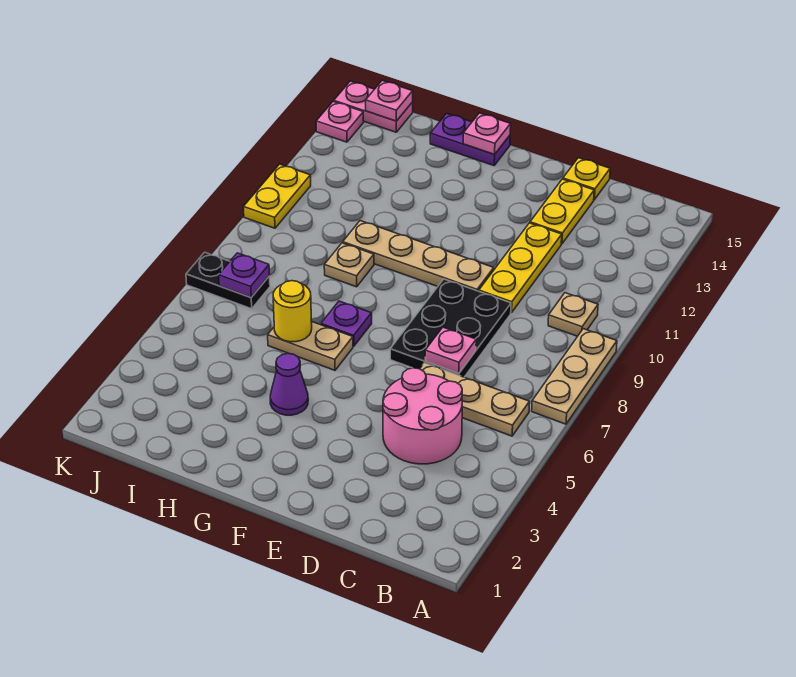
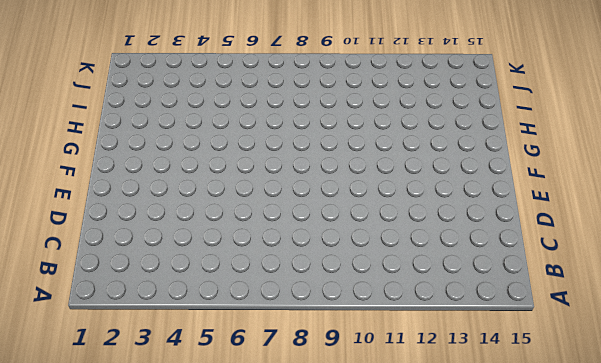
none -> tan 1x3 plate [532,329,617,424]
none -> tan 1x3 plate [420,363,530,436]
none -> tan 1x1 plate [548,293,598,336]

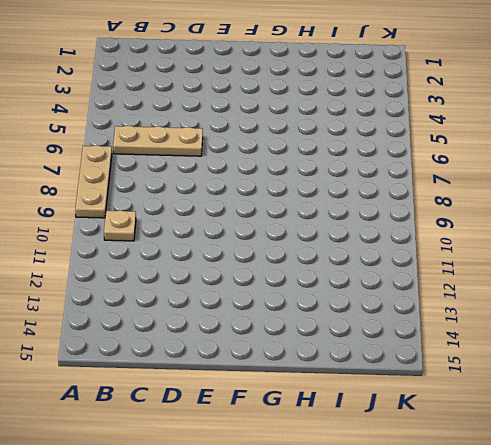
none -> pink 2x2 round brick [383,368,462,464]
none -> black 2x3 plate [390,279,511,377]
none -> yellow 1x3 plate [479,223,562,313]

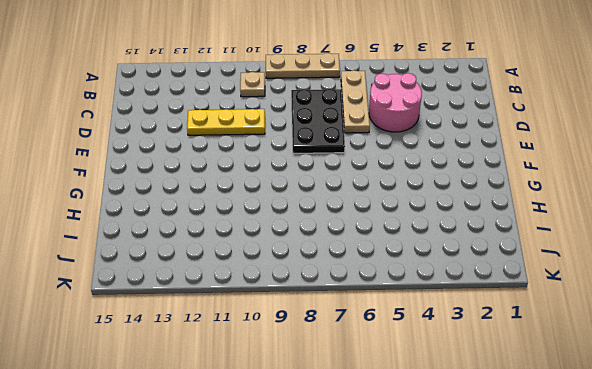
black 2x3 plate [291,89,345,153] -> black 2x3 plate turned to [390,279,511,377]
none -> yellow 1x2 plate [530,179,594,244]
none -> yellow 1x1 plate [563,158,610,200]
none -> tan 1x4 plate [343,221,494,291]

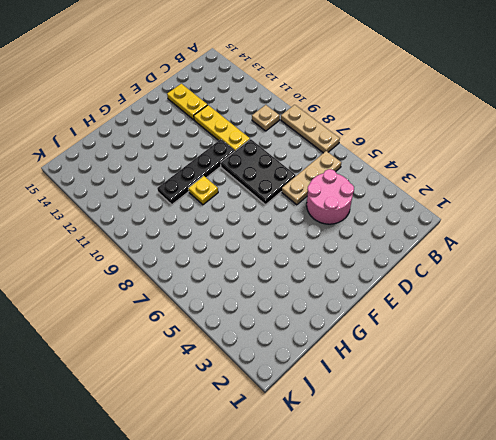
black 1x4 plate [157,139,235,205] -> tan 1x4 plate [343,221,494,291]
yellow 1x1 plate [188,176,218,205] -> yellow 1x1 plate moved to [563,158,610,200]
none -> purple 1x1 cone [270,353,308,415]
none -> tan 1x2 plate [268,321,353,370]
none -> purple 1x1 plate [321,301,372,346]

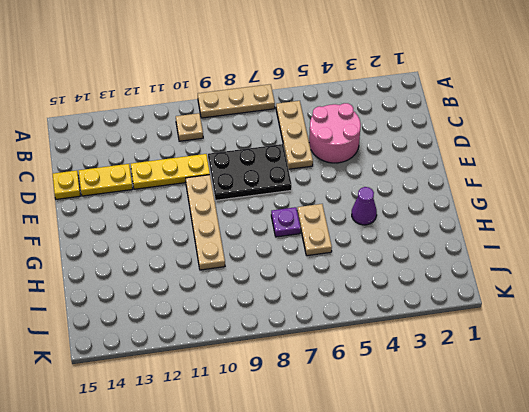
none -> purple 1x2 plate [430,113,510,165]
none -> tan 1x1 plate [324,243,374,287]
none -> black 1x2 plate [186,252,270,309]

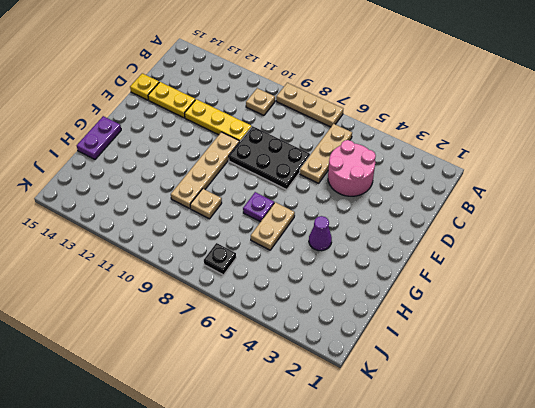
black 1x1 plate [204,243,236,275] -> black 1x2 plate [186,252,270,309]
none -> pink 1x2 plate [334,81,413,132]
none -> yellow 1x2 plate [244,164,311,228]
none -> pink 1x1 plate [316,101,364,142]

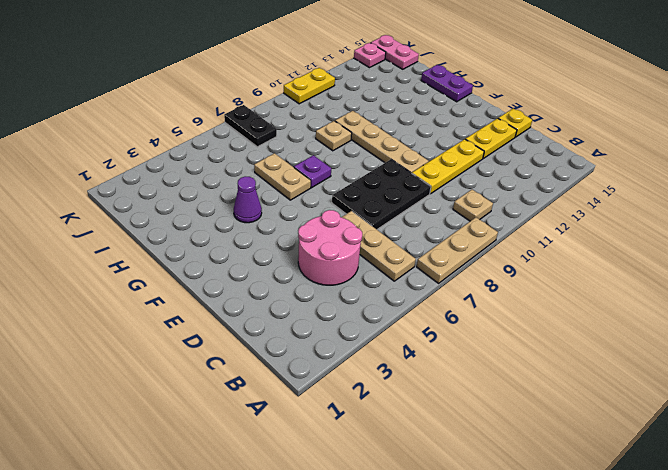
none -> pink 1x1 plate [425,327,476,374]
none -> pink 1x1 plate [463,113,511,154]
none -> yellow 1x1 round brick [273,281,312,342]

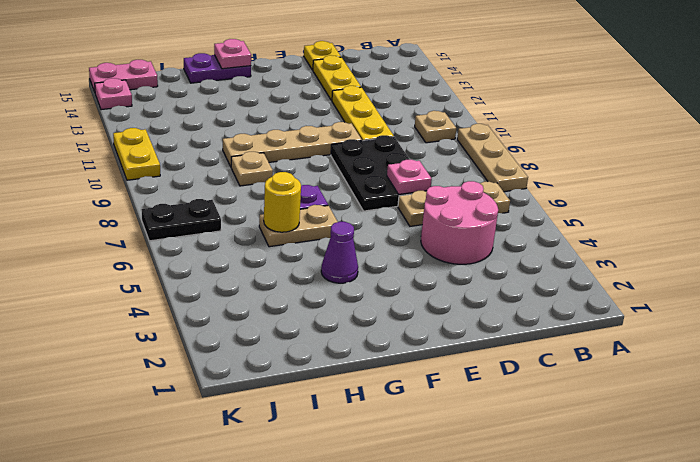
none -> purple 1x1 plate [219,253,270,297]
none -> pink 1x1 plate [366,81,413,121]

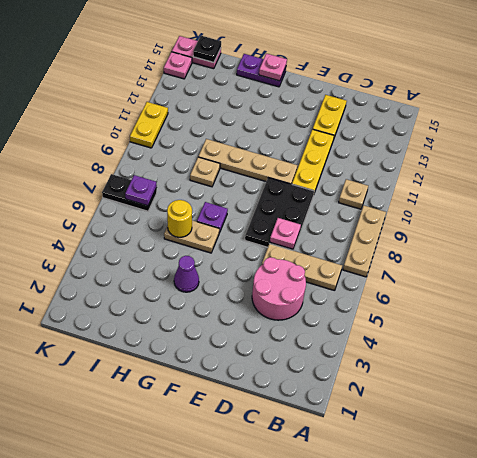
black 1x1 plate [193,36,221,63] -> pink 1x1 plate [366,81,413,121]
none -> yellow 1x1 plate [563,158,610,200]

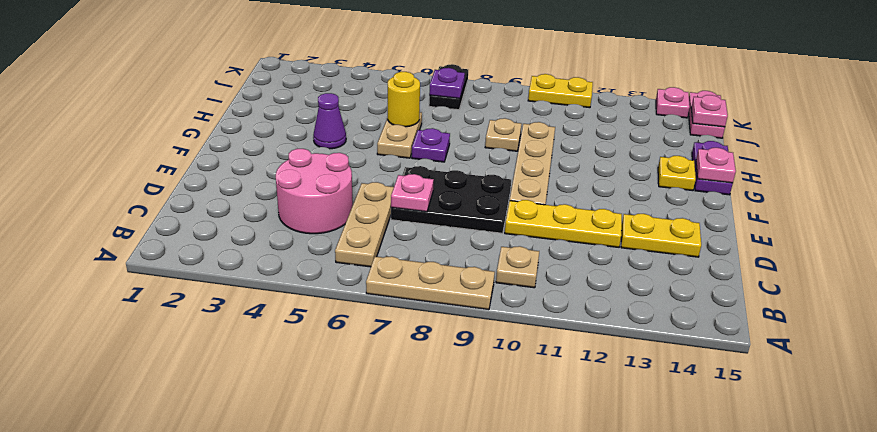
yellow 1x1 plate [658,156,696,191] -> yellow 1x1 plate moved to [563,158,610,200]

